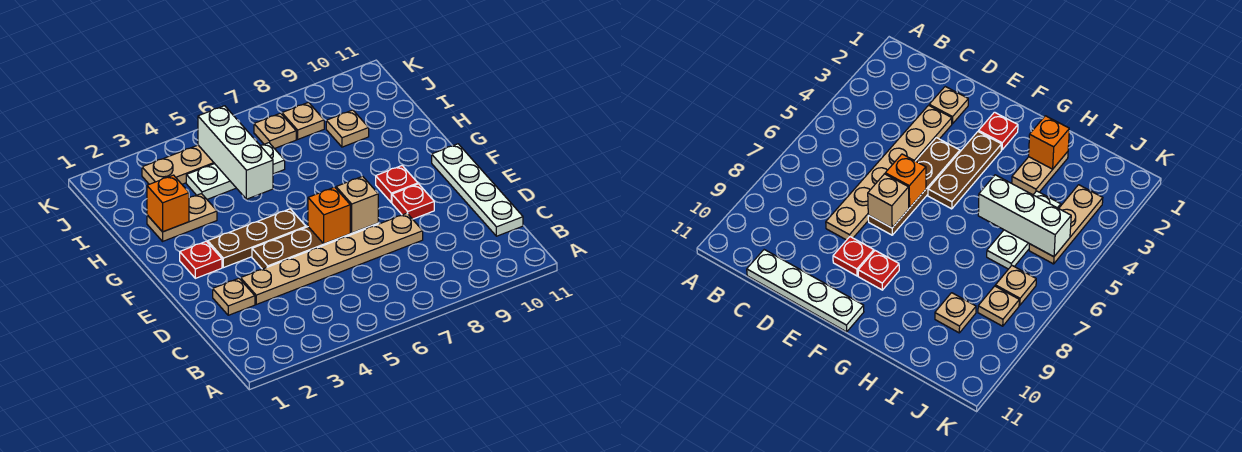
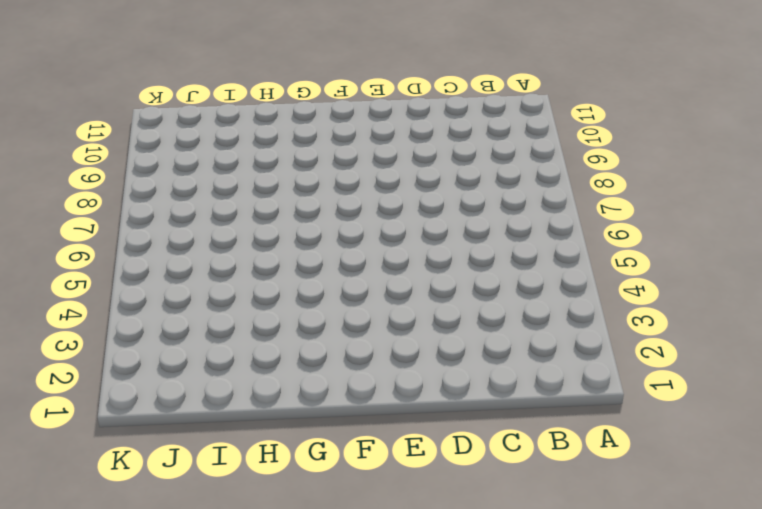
none -> white 1x4 plate [432,144,523,236]
none -> tan 1x1 plate [213,278,255,315]
none -> tan 1x6 plate [241,213,423,304]

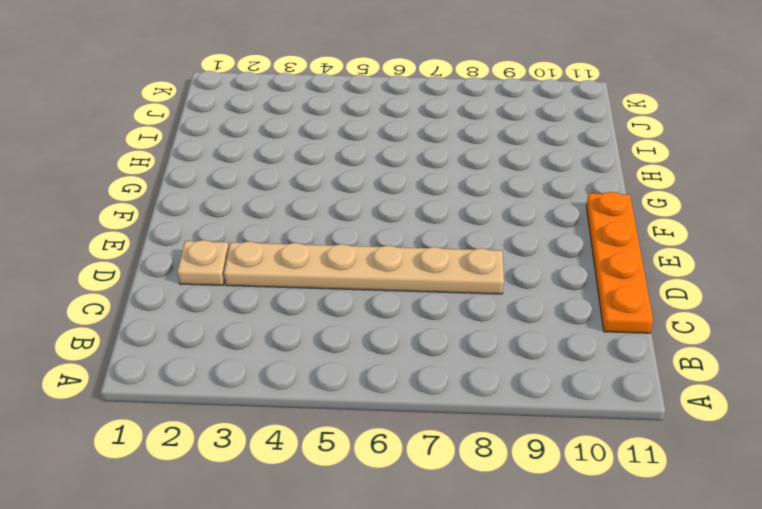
orange 1x4 plate [586,192,653,333] -> white 1x4 plate [432,144,523,236]
none -> brown 1x4 plate [252,223,378,269]
none -> red 1x1 plate [392,184,434,219]
none -> red 1x1 plate [180,241,222,278]

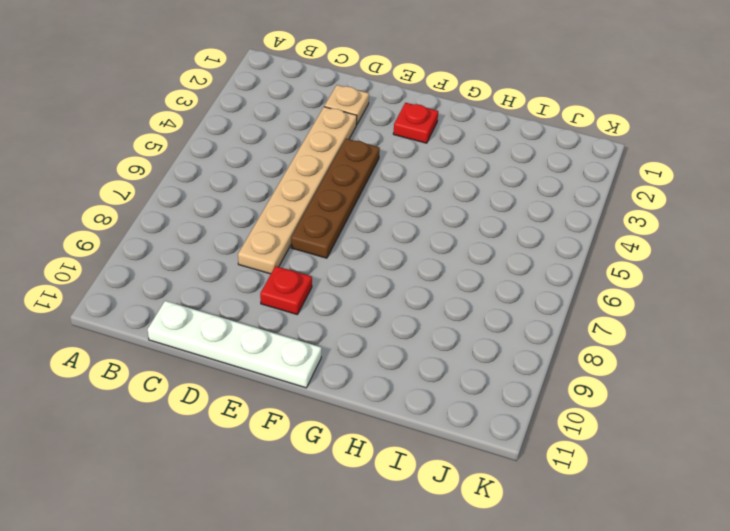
none -> brown 1x3 plate [208,209,306,268]
none -> red 1x1 plate [376,166,418,202]
none -> tan 1x2 plate [147,194,217,241]

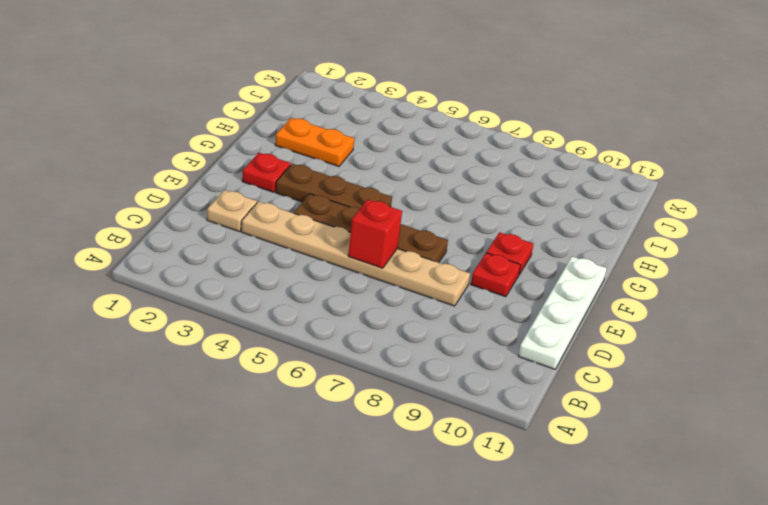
red 1x1 brick [348,199,402,268] -> none
orange 1x2 plate [275,118,354,166] -> tan 1x2 plate [147,194,217,241]
none -> white 1x3 plate [186,143,285,199]
none -> tan 1x1 plate [326,110,369,147]
none -> tan 1x3 plate [142,145,215,184]

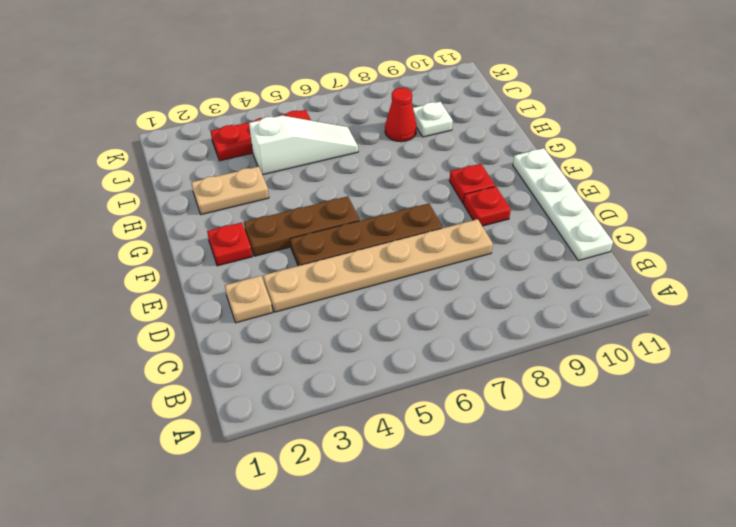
white 1x3 slope [249,116,358,175] -> white 1x3 plate [186,143,285,199]
red 1x1 cone [385,88,417,142] -> none
white 1x1 plate [413,102,453,137] -> tan 1x1 plate [326,110,369,147]
red 1x3 plate [211,110,311,161] -> tan 1x3 plate [142,145,215,184]
none -> tan 1x1 plate [254,113,296,149]
none -> tan 1x1 plate [282,102,324,139]
none -> orange 1x1 brick [308,187,350,244]

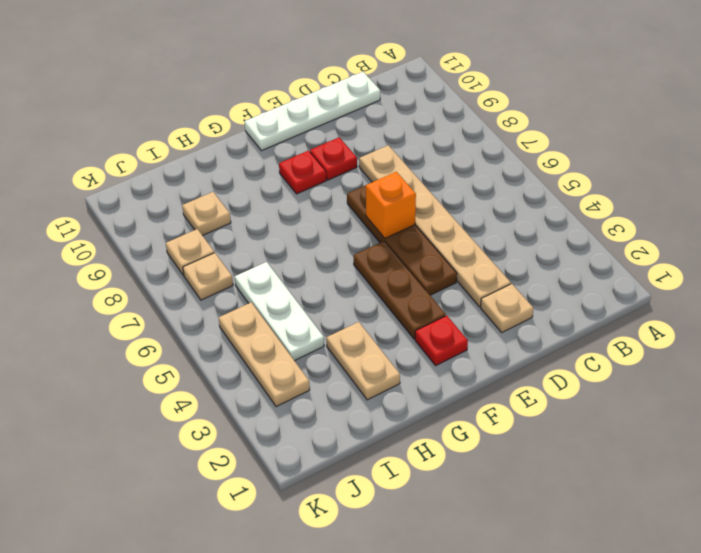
none -> tan 1x1 brick [336,176,378,233]
none -> orange 1x1 brick [147,175,189,232]
none -> white 1x3 brick [198,106,273,199]

